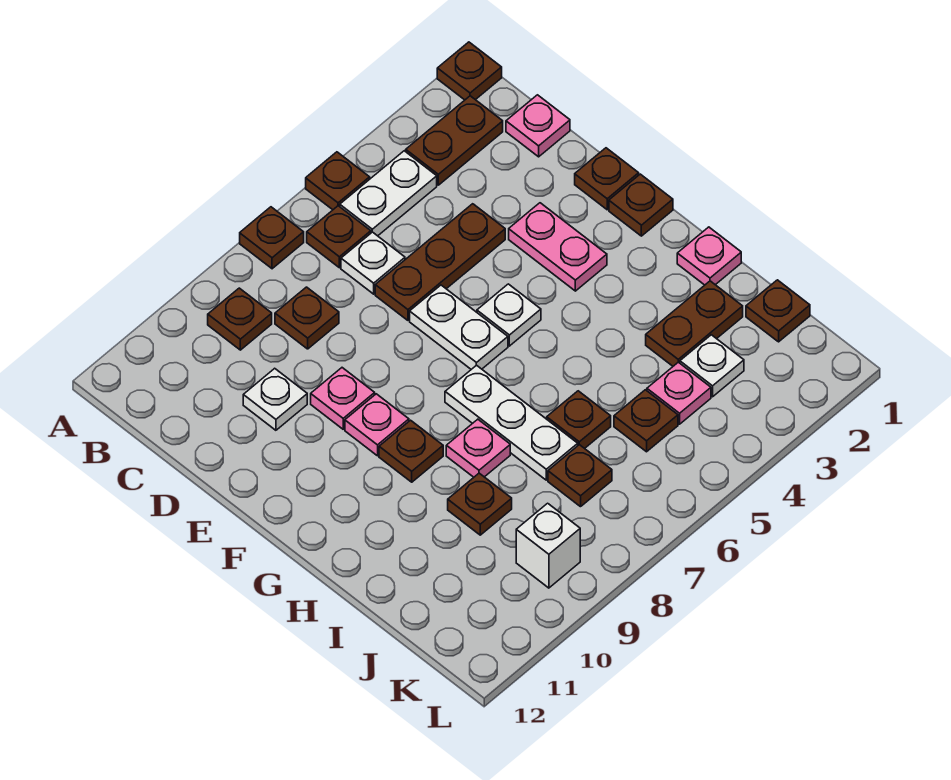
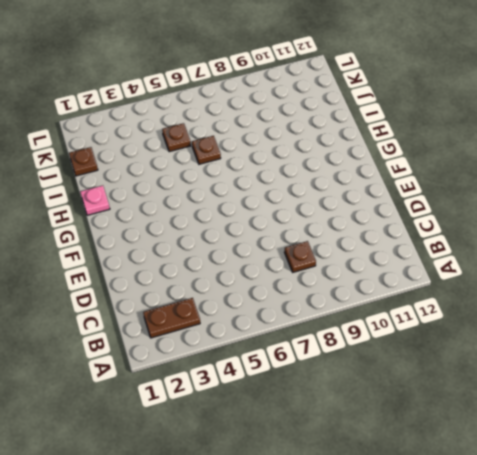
none -> brown 1x1 plate [437,42,502,100]
none -> brown 1x1 plate [306,152,370,210]
none -> brown 1x1 plate [240,207,304,269]
none -> white 1x2 plate [340,151,437,236]

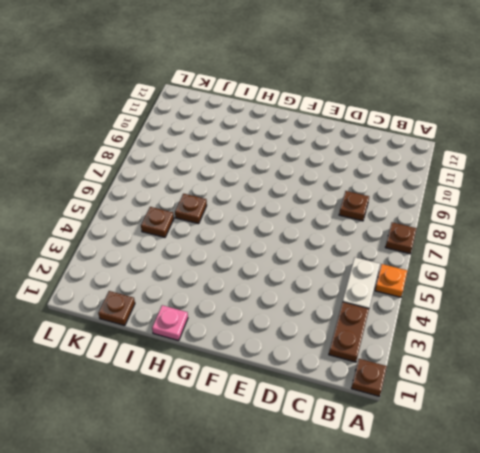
orange 1x1 plate [375,264,407,297] -> brown 1x1 plate [306,152,370,210]
none -> brown 1x1 plate [307,206,371,268]
none -> brown 1x1 plate [208,288,272,350]
none -> pink 1x1 plate [506,95,570,157]
none -> white 1x1 plate [341,232,405,294]

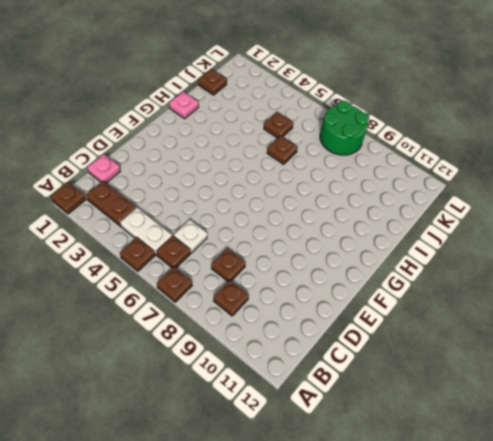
green 2x2 round brick [320,101,369,155] -> none
none -> brown 1x3 plate [375,204,505,320]
none -> white 1x1 plate [243,368,307,430]
none -> brown 1x1 plate [575,148,639,210]
none -> pink 1x2 plate [509,203,607,291]

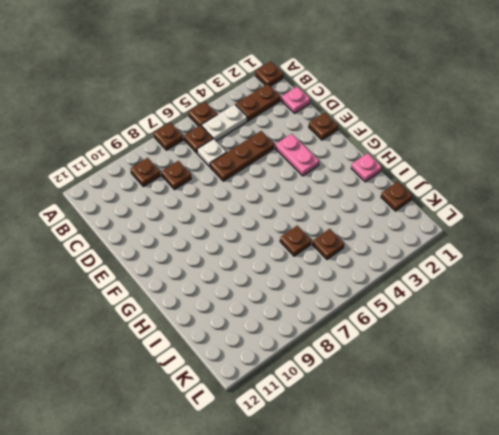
none -> white 1x1 plate [243,368,307,430]
none -> white 1x2 plate [410,285,508,369]
none -> pink 1x1 plate [311,368,375,429]
none -> brown 1x1 plate [609,174,673,236]

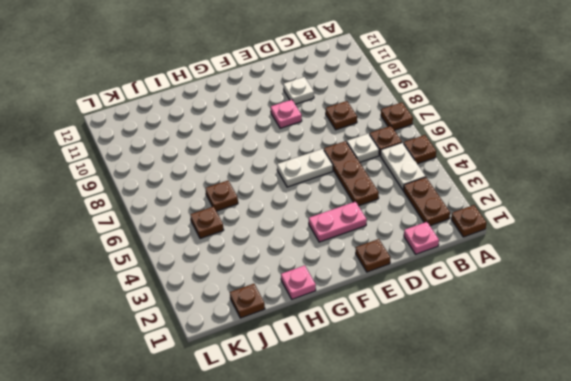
none -> brown 1x1 plate [208,288,272,350]
none -> brown 1x1 plate [609,174,673,236]
none -> white 1x1 plate [477,284,541,346]
none -> pink 1x1 plate [345,394,409,456]

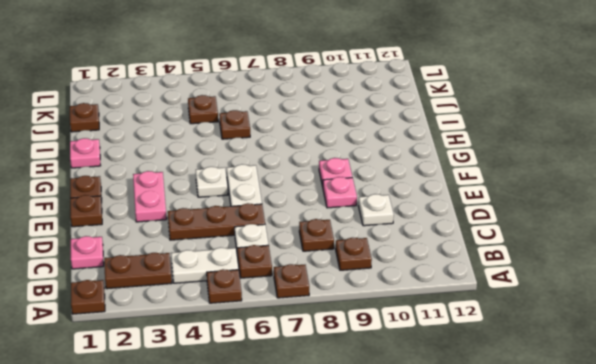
none -> white 1x3 plate [445,365,578,480]
none -> brown 1x1 plate [379,420,443,482]
none -> pink 1x1 plate [446,419,510,477]
none -> brown 1x2 plate [646,281,743,366]

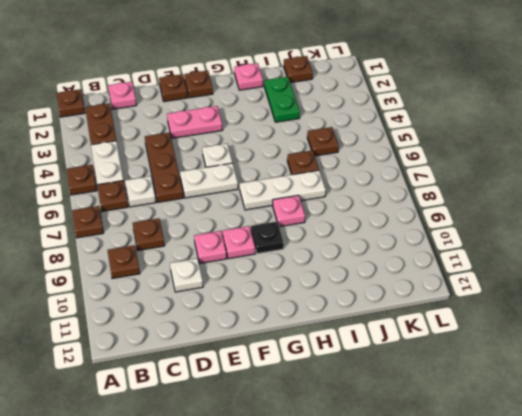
black 1x1 plate [251,221,284,254] -> brown 1x1 plate [379,420,443,482]
green 1x2 plate [264,77,300,122] -> brown 1x2 plate [646,281,743,366]
none -> brown 1x1 plate [448,473,512,535]
none -> white 1x1 plate [680,335,744,397]
none -> pink 1x1 plate [647,362,711,424]
none -> brown 1x1 plate [548,445,612,507]

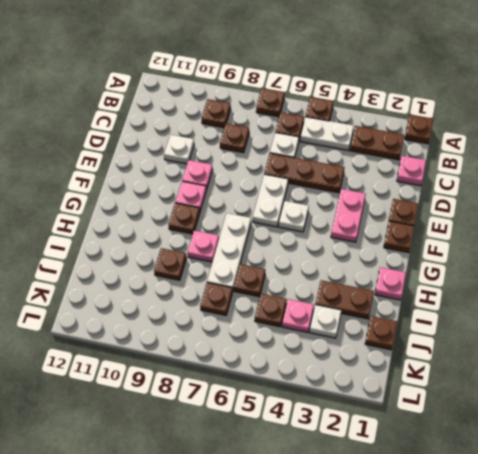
none -> white 1x1 brick [516,503,580,588]

